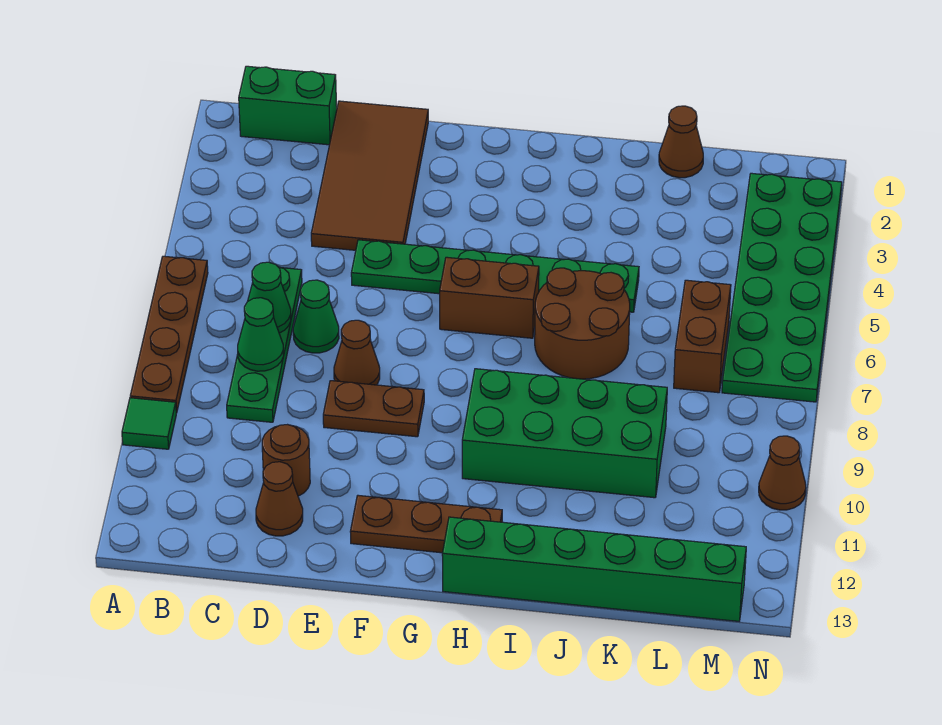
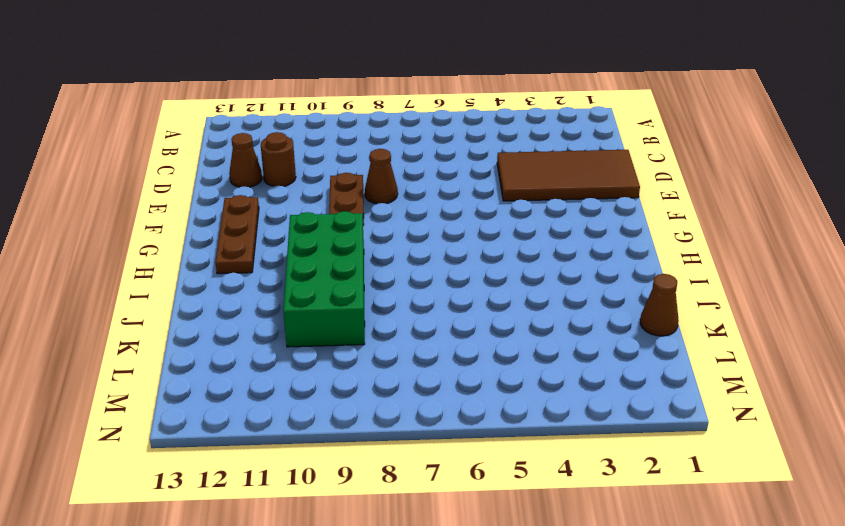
none -> brown 1x4 plate [130,256,208,413]
none -> green 1x1 tile [122,398,176,449]
none -> green 1x2 brick [239,66,337,145]

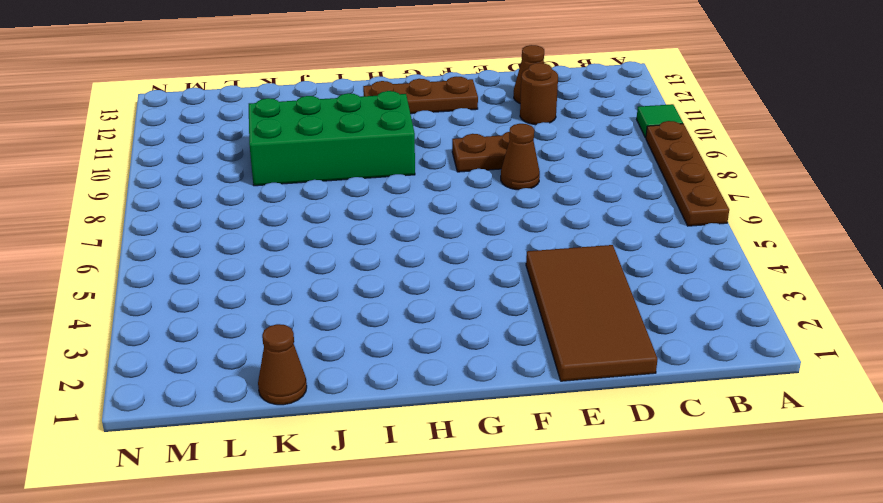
none -> green 1x2 brick [239,66,337,145]
none -> green 1x4 plate [227,267,302,422]
none -> green 1x1 cone [293,280,339,353]

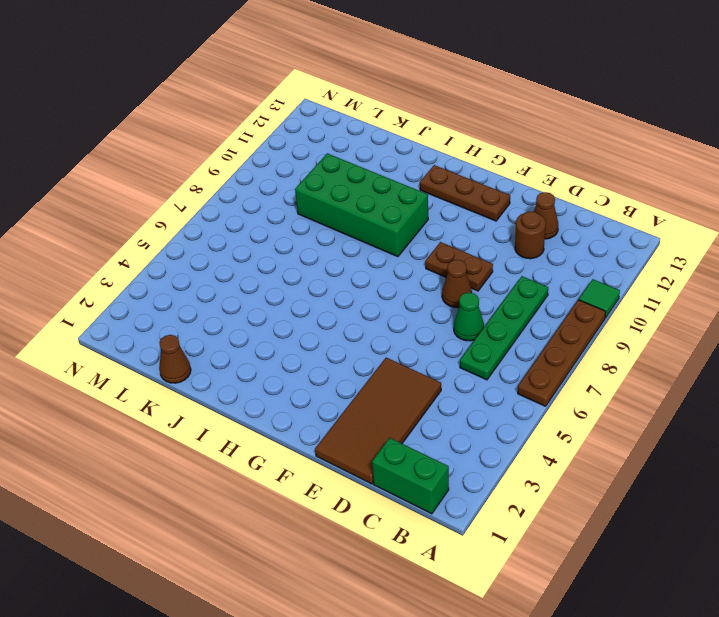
none -> green 1x6 plate [351,240,639,312]
none -> brown 1x2 brick [440,257,539,338]
none -> green 1x6 brick [442,517,746,621]

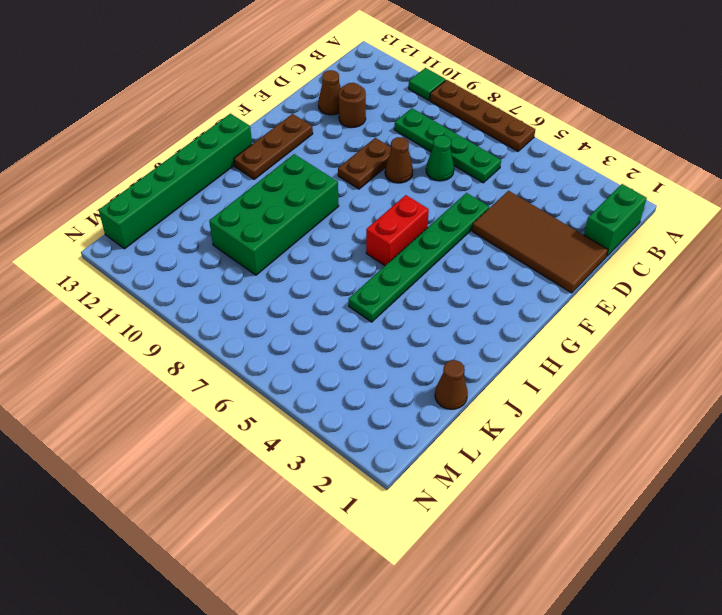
red 1x2 brick [366,195,429,266] -> brown 1x2 brick [440,257,539,338]
none -> brown 2x2 round brick [535,268,630,379]
none -> brown 1x2 brick [674,280,731,393]
none -> green 2x6 plate [722,173,842,402]

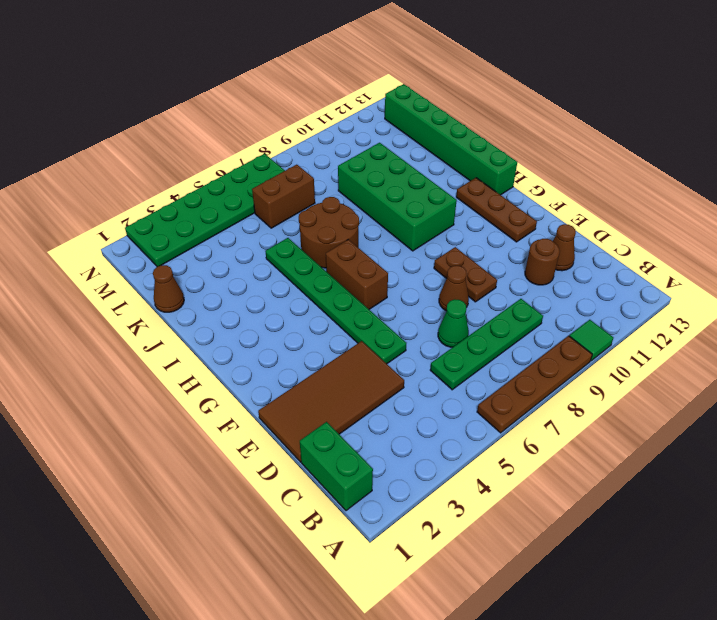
none -> brown 1x1 cone [759,436,806,510]
none -> green 1x1 cone [248,262,291,333]
none -> green 1x1 cone [238,298,284,371]

